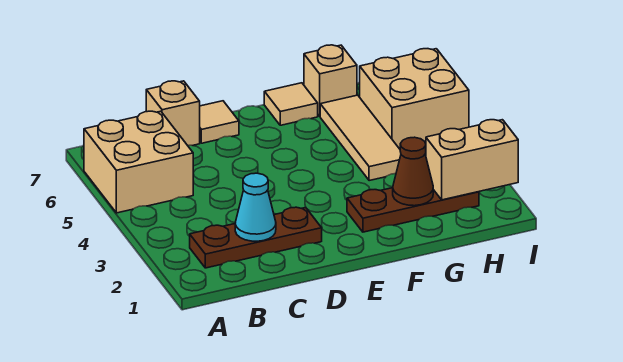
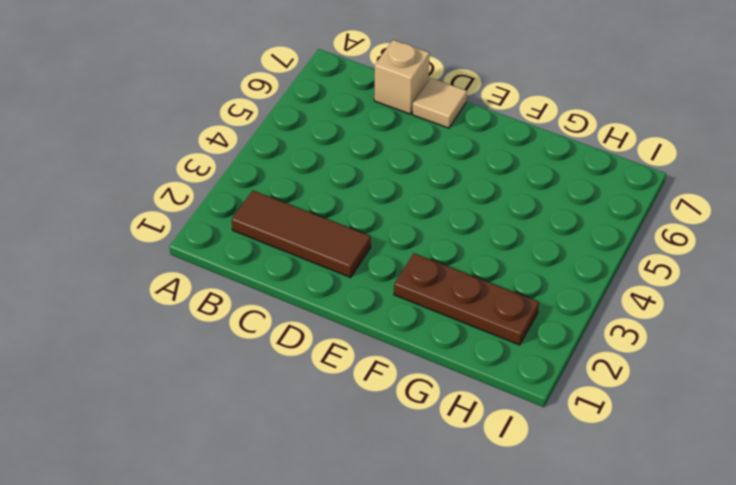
brown 1x3 tile [232,191,371,277] -> brown 1x3 plate [190,207,322,268]
none -> tan 2x2 brick [84,111,193,213]
none -> tan 1x1 tile [264,83,318,125]
none -> tan 1x3 tile [320,95,401,181]

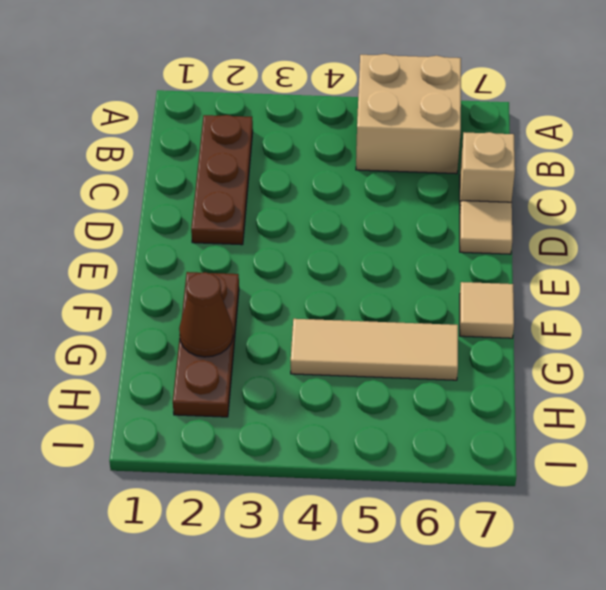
none -> tan 1x1 brick [304,45,357,116]
none -> tan 2x2 brick [360,49,469,149]
none -> cyan 1x1 cone [235,173,276,241]

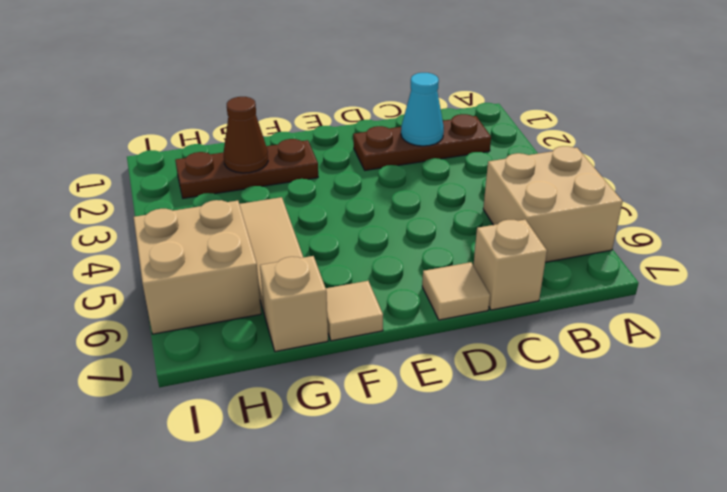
none -> tan 1x2 brick [426,120,518,200]

